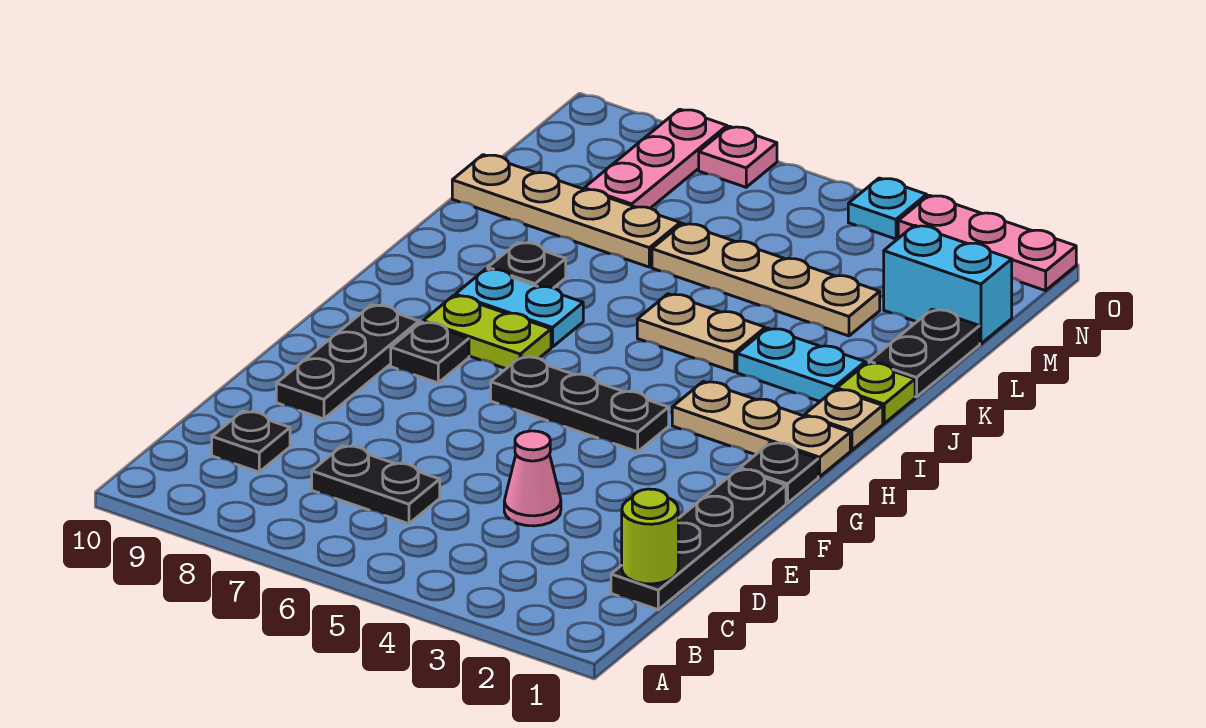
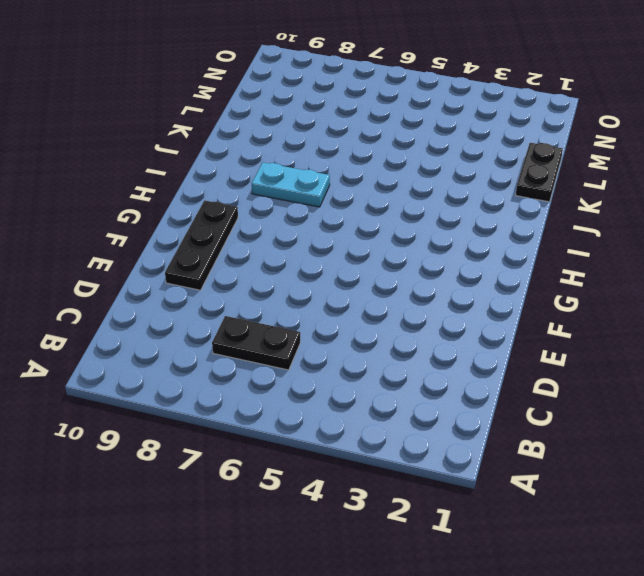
none -> black 1x4 plate [611,469,786,610]
none -> black 1x1 plate [212,411,290,472]
none -> pink 1x1 cone [504,431,561,526]

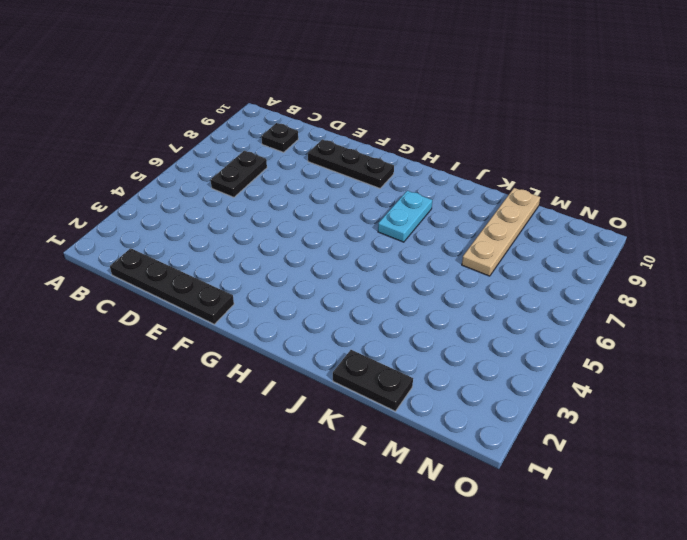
none -> pink 1x1 cone [504,431,561,526]
none -> black 1x1 plate [740,442,818,503]
none -> black 1x3 plate [491,356,669,452]

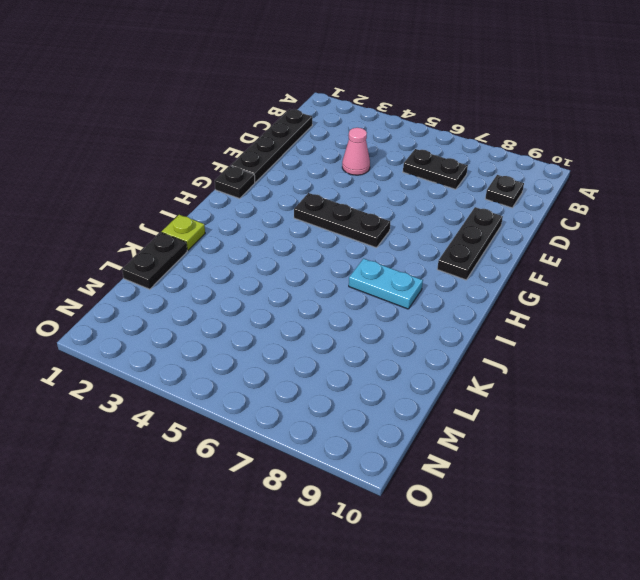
none -> black 1x1 plate [391,322,469,383]
none -> tan 1x3 plate [672,381,850,477]
none -> lime 1x2 plate [423,296,551,369]

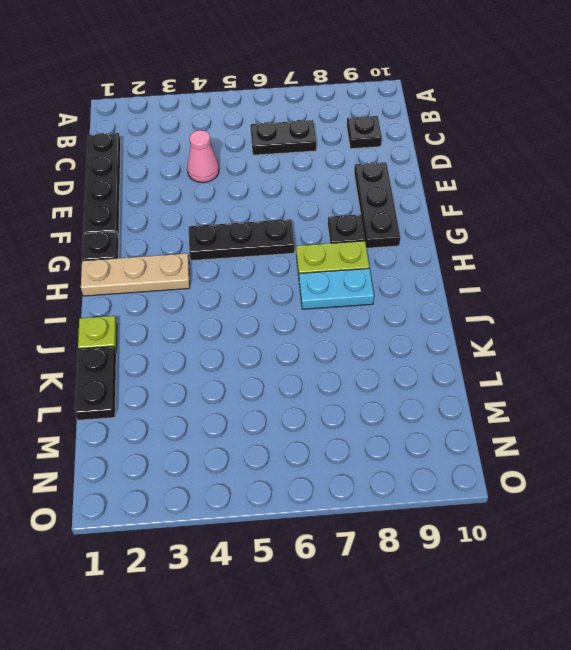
none -> tan 1x1 plate [805,389,883,450]
none -> cyan 1x2 plate [737,328,865,401]
none -> tan 1x2 plate [637,294,765,372]

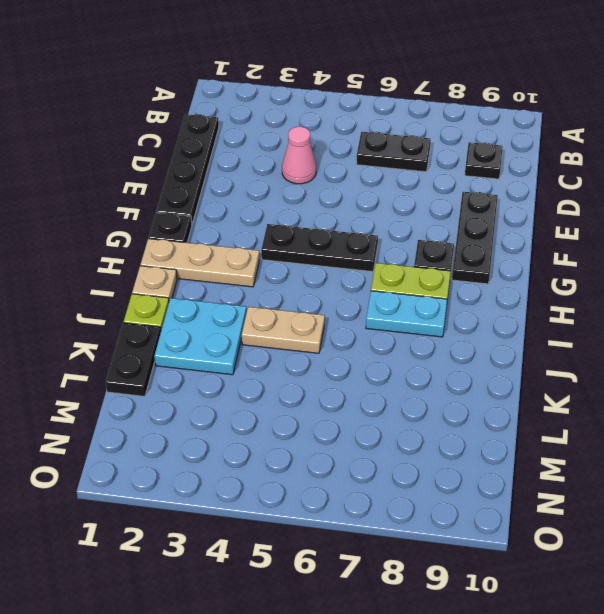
cyan 2x2 plate [155,298,246,375] -> cyan 1x2 plate [737,328,865,401]
none -> black 1x1 plate [488,242,566,288]
none -> tan 1x4 plate [652,223,880,336]
none -> tan 1x4 plate [452,155,680,267]

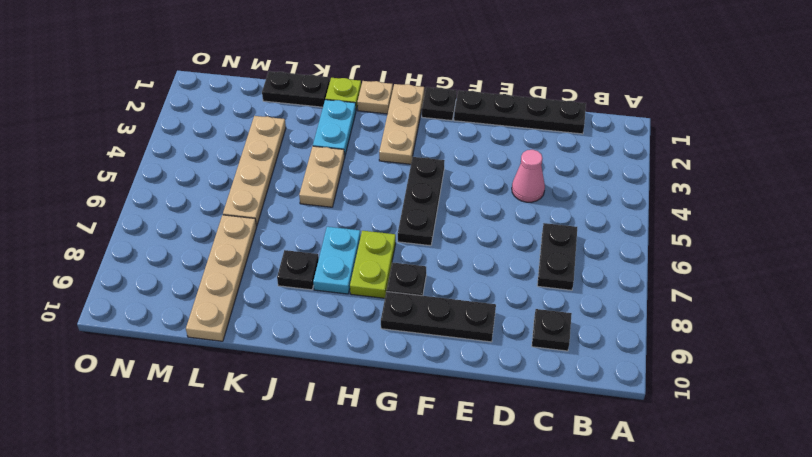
none -> cyan 1x2 brick [884,225,1012,344]
none -> pink 1x3 plate [584,109,727,208]
none -> pink 1x3 plate [898,195,1076,291]

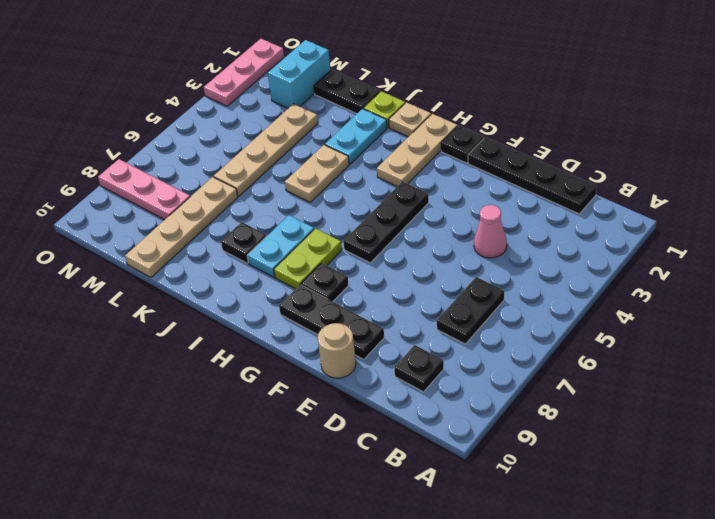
tan 1x1 round brick [318,323,356,378] -> none
none -> cyan 1x1 plate [848,178,927,239]
none -> pink 1x1 plate [699,126,777,187]
none -> lime 1x1 round brick [622,489,678,584]

